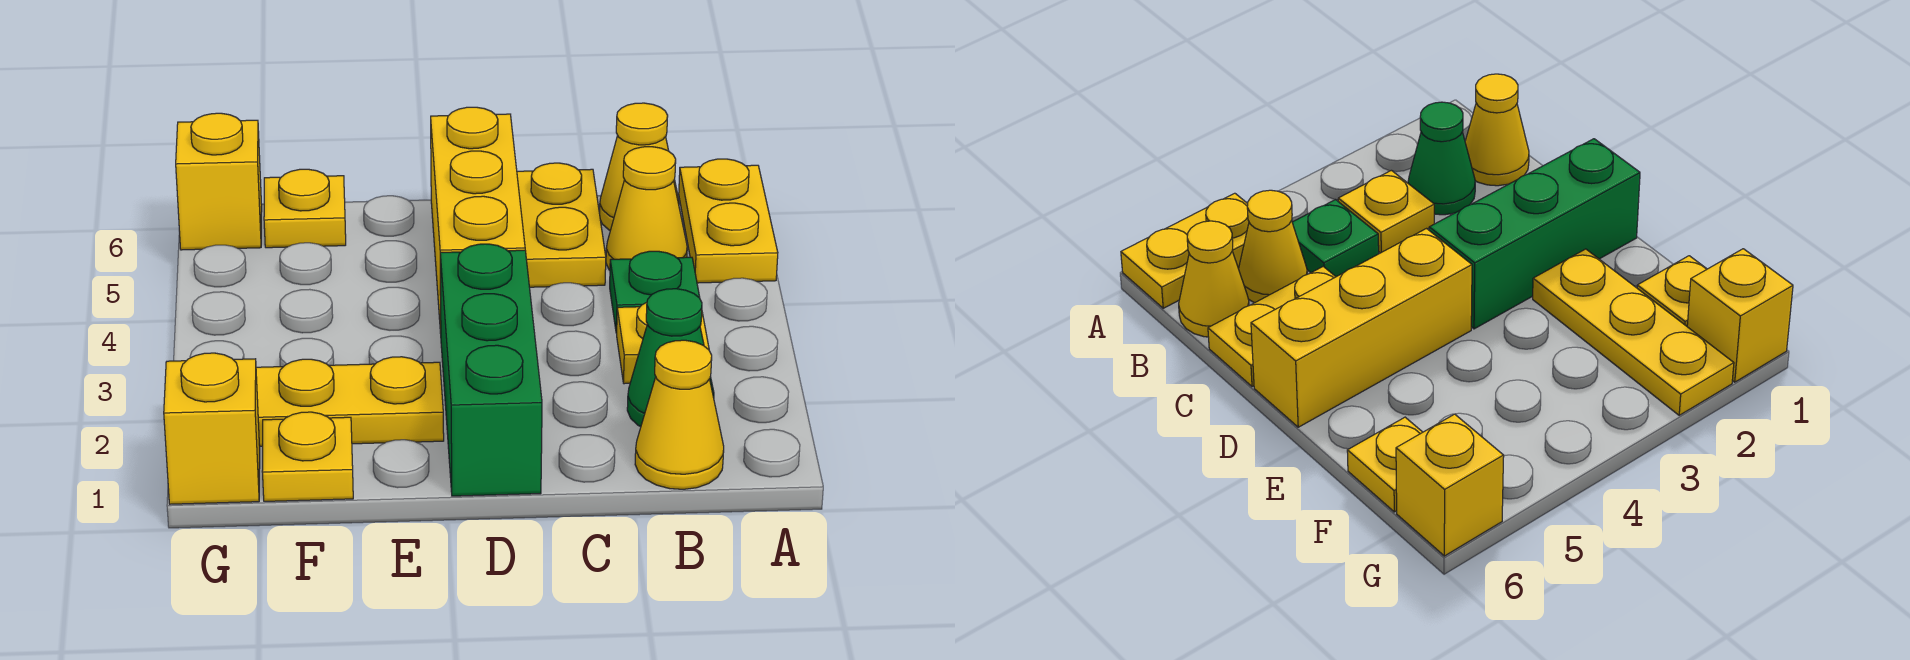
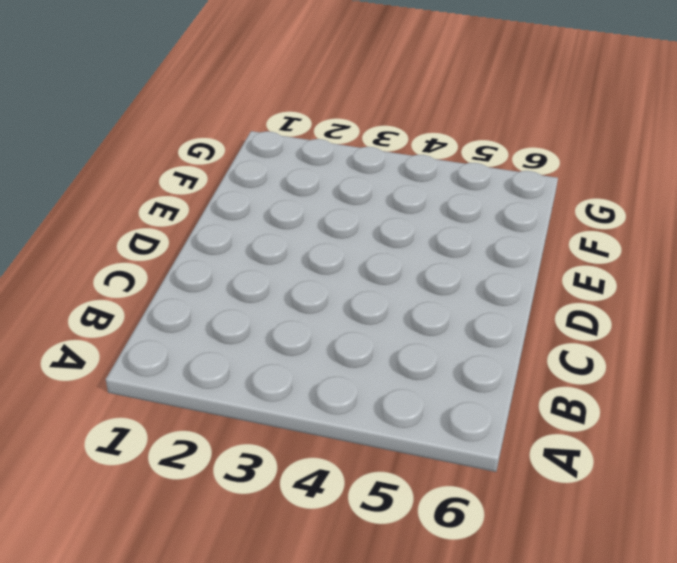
none -> yellow 1x2 plate [679,159,778,283]
none -> yellow 1x1 cone [635,340,724,489]
none -> green 1x1 cone [627,289,714,427]

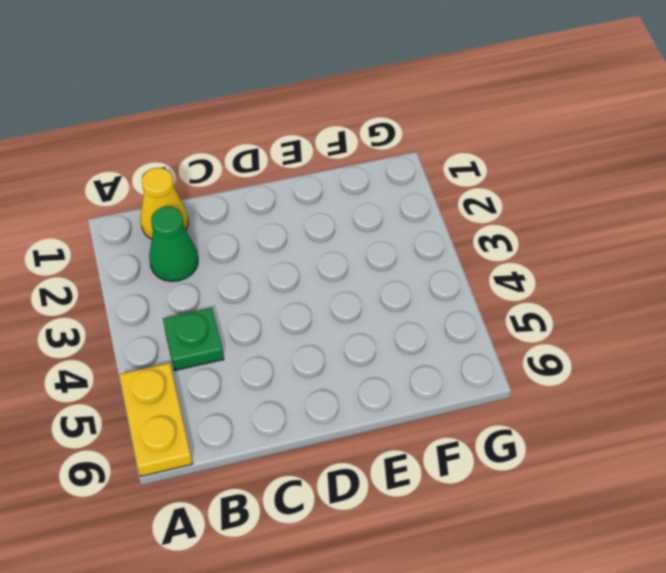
none -> yellow 1x1 plate [617,302,709,384]
none -> yellow 1x1 cone [606,147,687,270]
none -> yellow 1x1 cone [600,103,679,230]

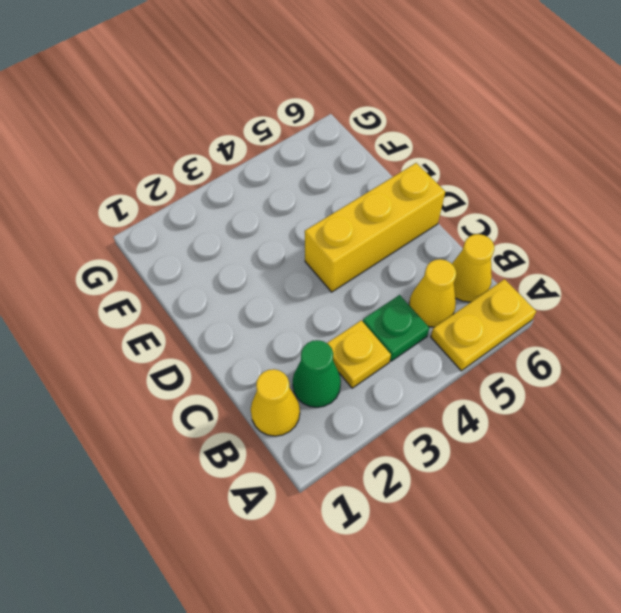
none -> yellow 1x2 plate [517,163,606,287]
none -> green 1x3 brick [440,244,542,496]
none -> yellow 1x3 plate [256,357,444,446]

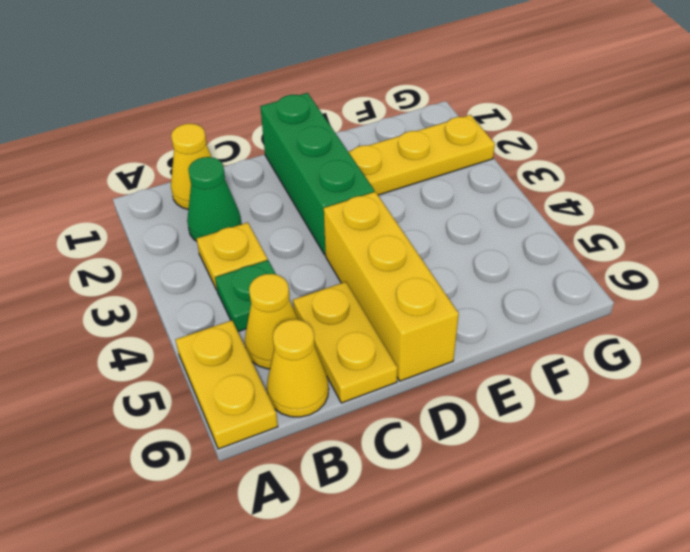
none -> yellow 1x1 plate [262,412,353,501]
none -> yellow 1x1 plate [264,169,346,248]
none -> yellow 1x1 brick [164,353,260,504]

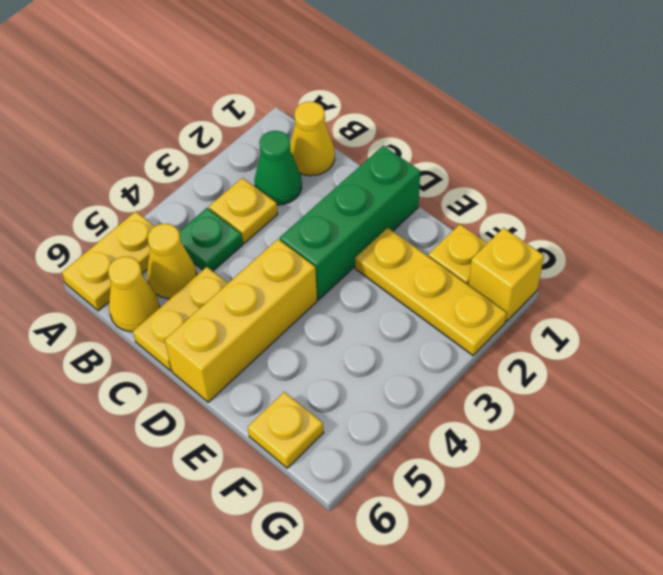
none -> yellow 1x1 brick [176,113,262,250]

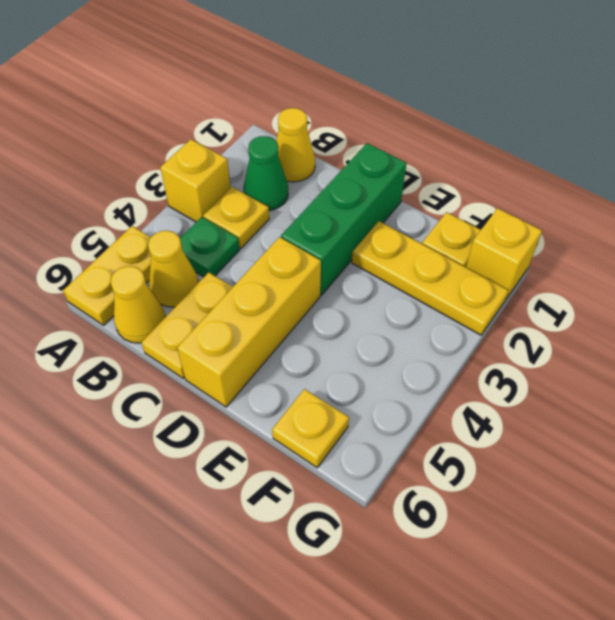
yellow 1x1 brick [160,139,231,222] -> yellow 1x1 brick moved to [176,113,262,250]

